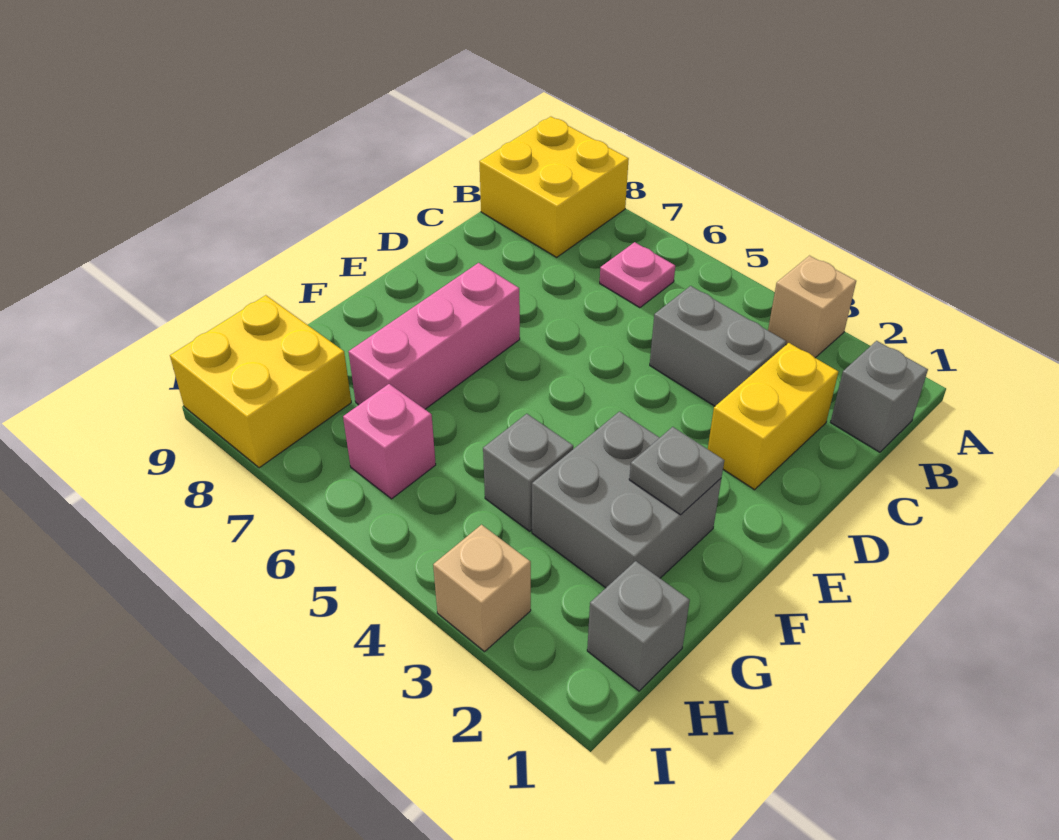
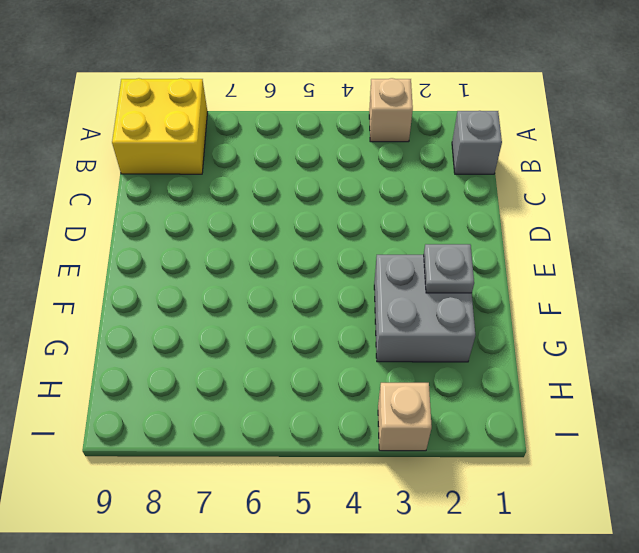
none -> pink 1x1 plate [600,242,675,308]
none -> yellow 1x2 brick [708,343,838,490]
none -> grey 1x2 brick [650,286,786,406]

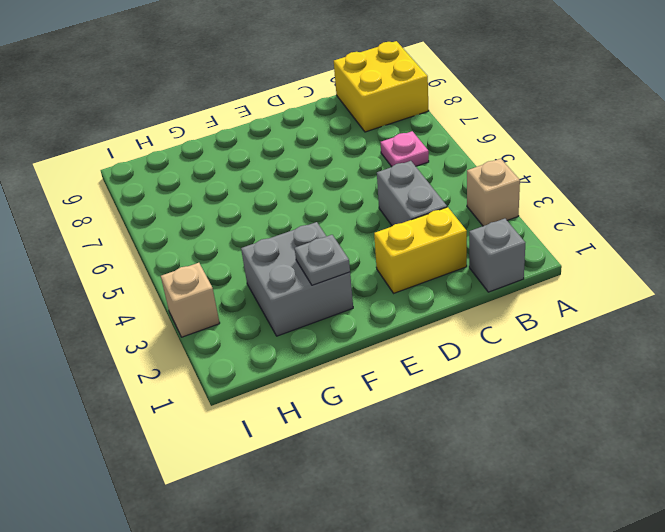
none -> pink 1x3 brick [349,263,520,409]
none -> grey 1x1 brick [483,414,573,531]
none -> grey 1x1 brick [587,561,690,691]

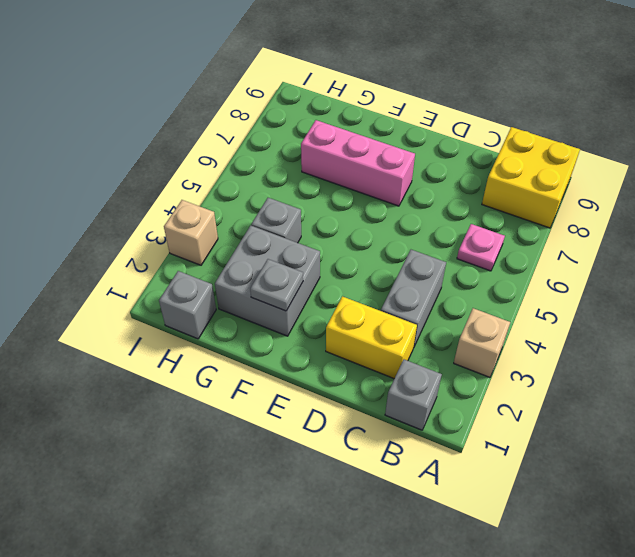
none -> pink 1x1 brick [343,384,436,499]
none -> yellow 2x2 brick [170,295,351,468]

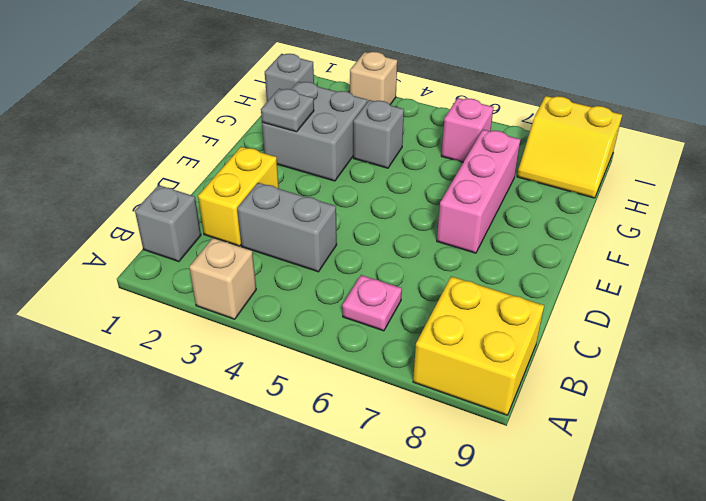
yellow 2x2 slope [517,96,622,198] -> yellow 2x2 brick [170,295,351,468]

